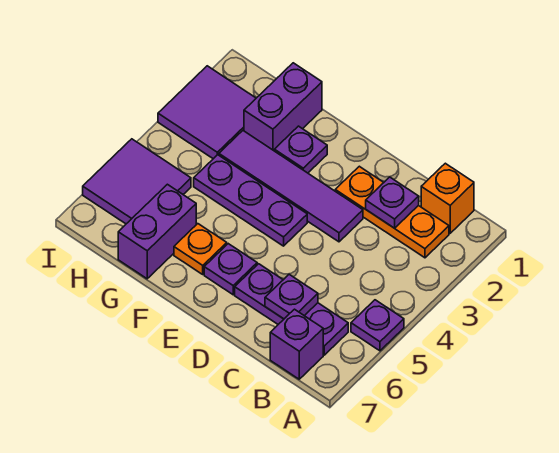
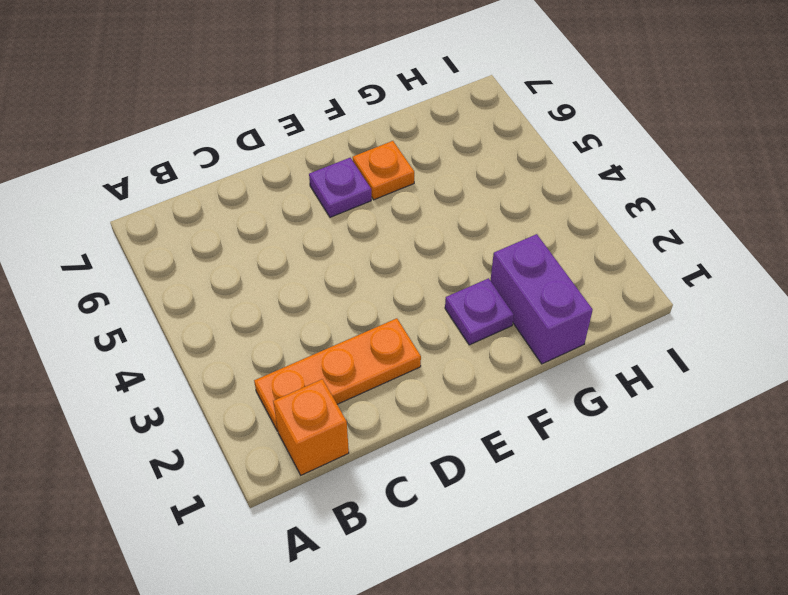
none -> purple 1x1 plate [351,300,404,351]
none -> purple 1x3 plate [235,264,348,355]
none -> purple 1x1 brick [270,309,323,379]

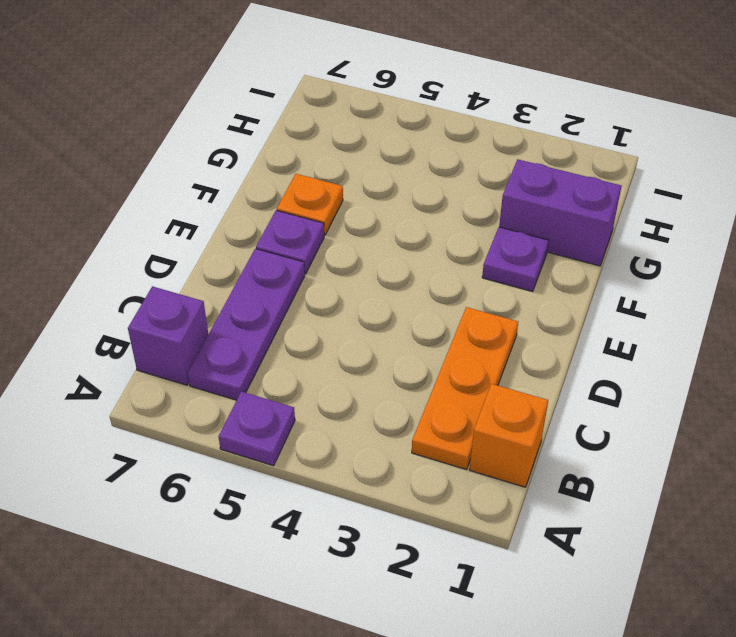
none -> purple 1x4 tile [219,131,363,242]
none -> purple 1x3 plate [194,155,307,246]
none -> purple 1x2 brick [118,184,196,279]

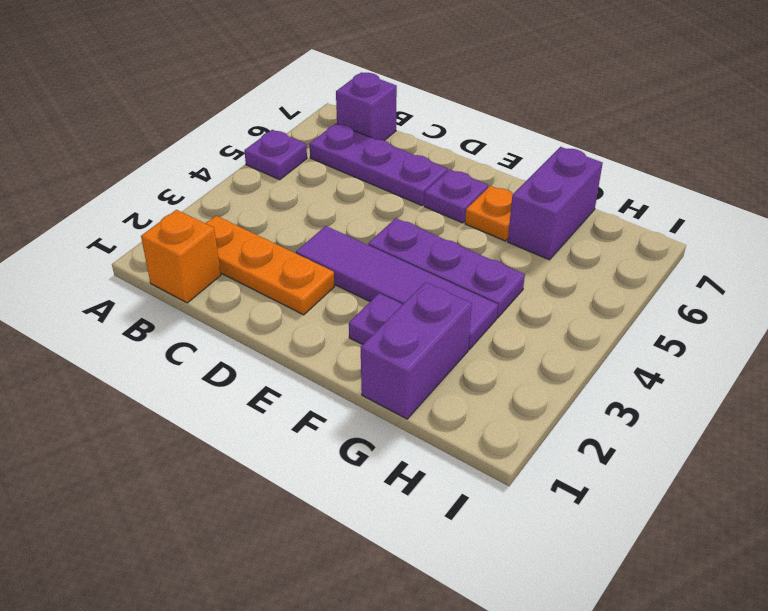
none -> purple 2x2 tile [158,66,256,159]
none -> purple 2x2 tile [83,139,191,224]
none -> purple 1x1 plate [366,177,419,228]

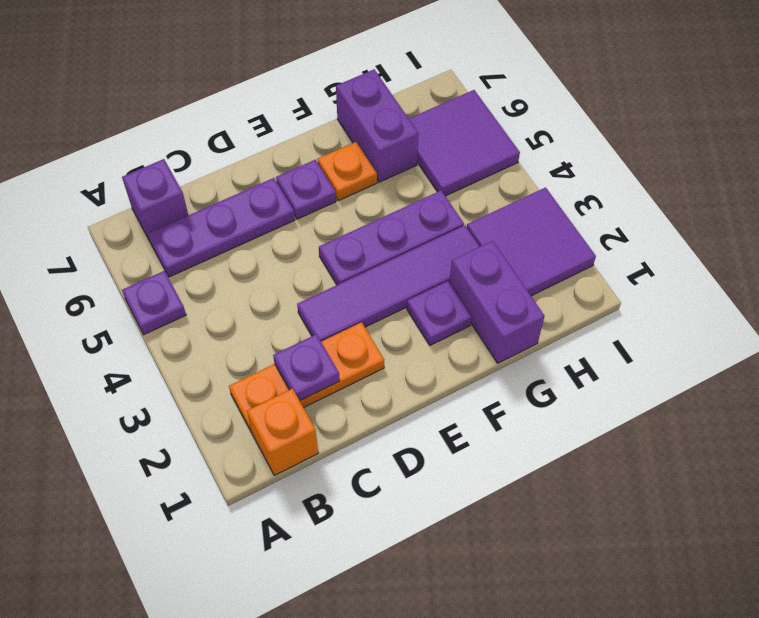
none -> purple 1x1 plate [265,274,318,319]

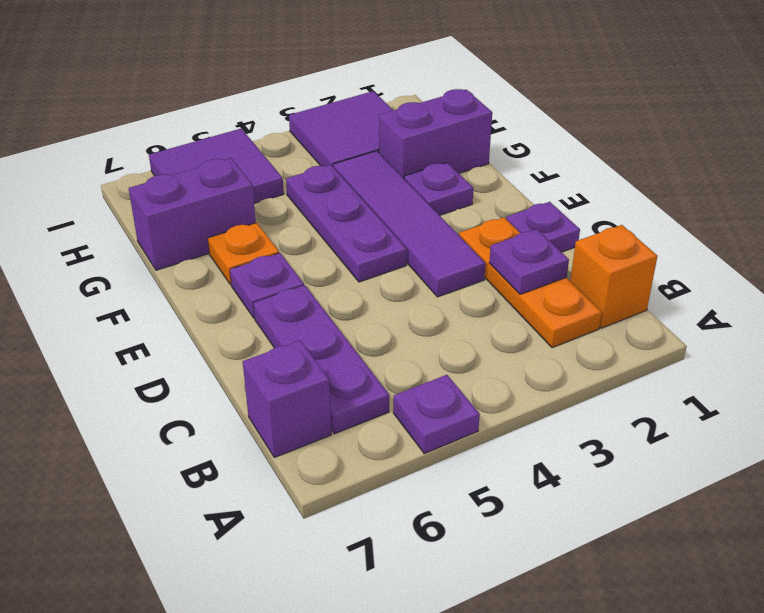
purple 1x1 plate [506,202,580,252] -> purple 1x1 plate moved to [265,274,318,319]

